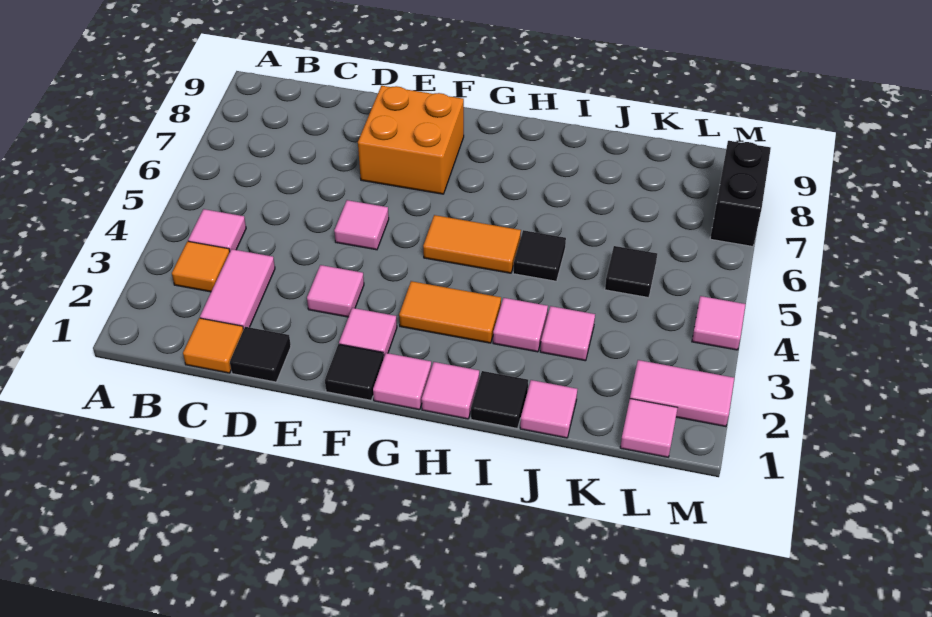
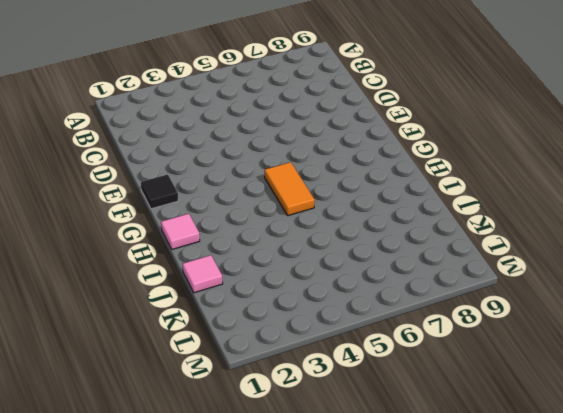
none -> orange 1x1 tile [172,241,230,292]
none -> pink 1x1 tile [188,209,246,251]
none -> orange 1x1 tile [183,318,243,373]

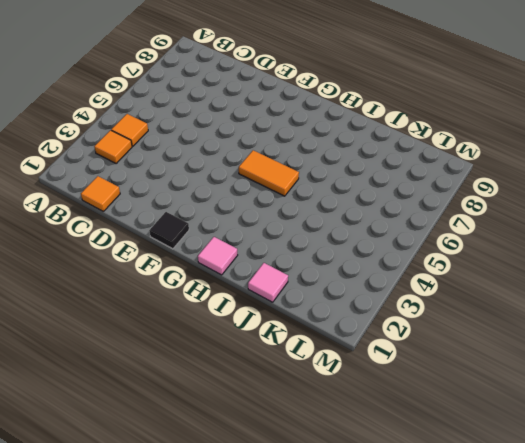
orange 1x1 tile [111,114,148,146] -> pink 1x1 tile [188,209,246,251]
none -> pink 1x2 tile [200,249,275,330]
none -> black 1x1 tile [230,327,291,382]
none -> pink 1x1 tile [307,265,364,317]

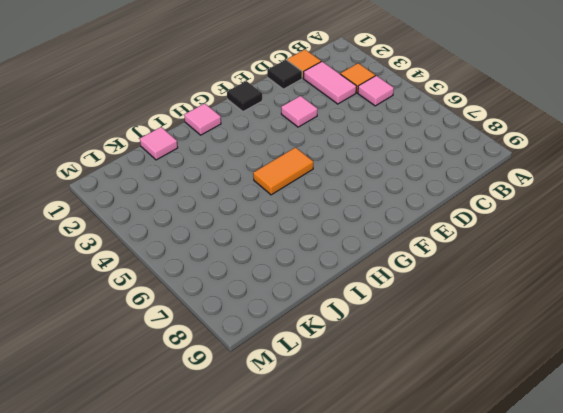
none -> pink 1x1 tile [334,200,389,250]
none -> orange 2x2 brick [358,86,464,194]
none -> pink 1x1 tile [339,308,397,356]

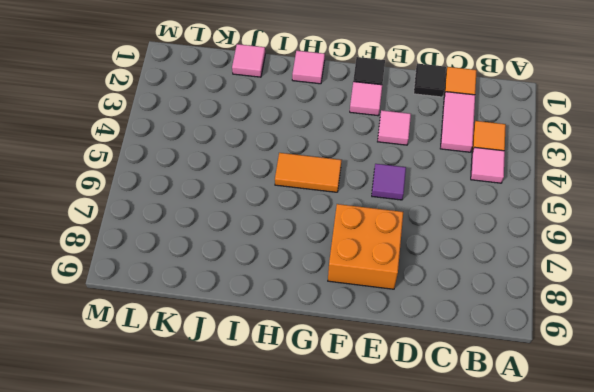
purple 1x1 tile [372,164,406,200] -> pink 1x1 tile [334,200,389,250]
none -> pink 1x1 tile [373,353,431,410]
none -> orange 1x2 tile [399,281,501,343]
none -> black 1x1 tile [471,371,528,428]

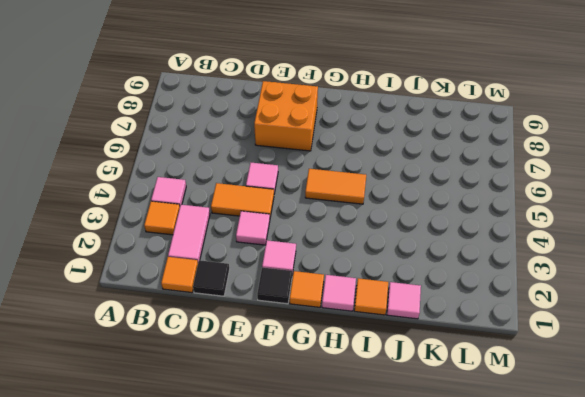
orange 1x2 tile [211,183,274,217] -> orange 1x2 tile moved to [399,281,501,343]
orange 1x1 tile [290,271,324,307] -> pink 1x1 tile [373,353,431,410]
orange 1x1 tile [354,278,388,315] -> black 1x1 tile [471,371,528,428]
none -> pink 1x1 tile [493,298,548,352]
none -> black 1x1 tile [513,230,566,281]
none -> pink 1x1 tile [540,306,595,361]

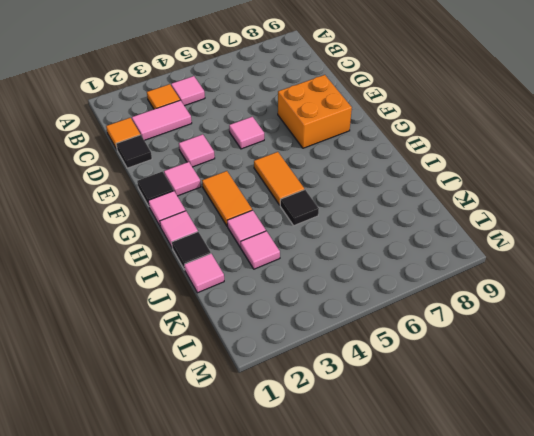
none -> black 1x1 tile [605,246,657,298]
none -> pink 1x1 tile [620,399,677,457]
none -> pink 1x2 tile [630,360,734,427]

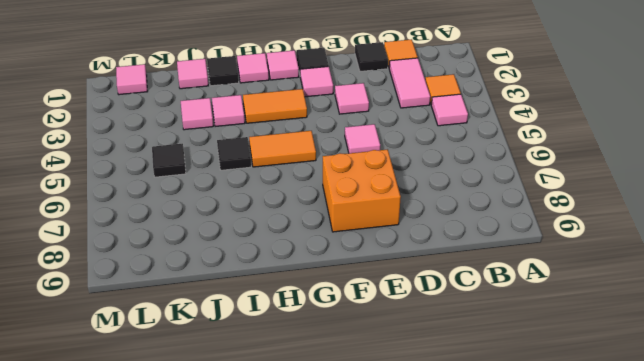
none -> pink 1x2 tile [630,360,734,427]
none -> pink 1x1 tile [692,296,746,350]
none -> black 1x2 brick [710,141,771,247]

